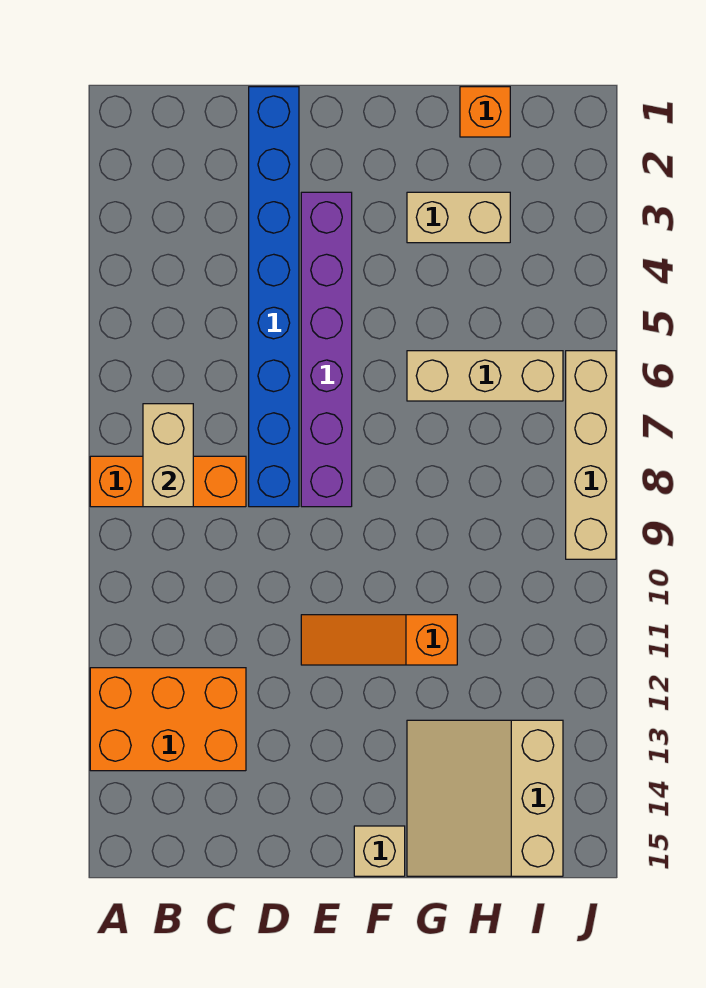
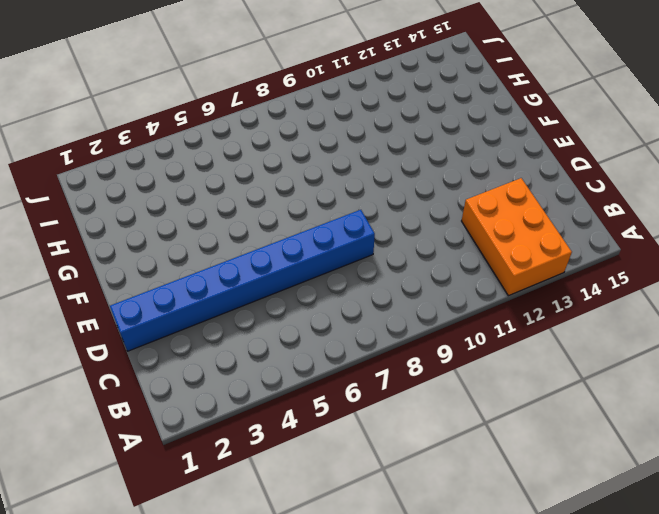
none -> orange 1x3 brick [90,456,246,507]
none -> purple 1x6 brick [301,192,352,507]
none -> orange 1x3 slope [301,615,457,665]

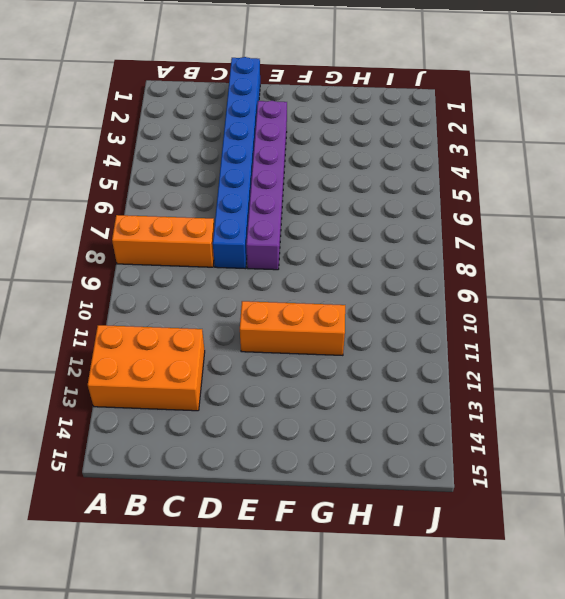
orange 1x3 brick [240,301,345,355] -> orange 1x3 slope [301,615,457,665]
none -> tan 1x1 brick [354,826,405,876]
none -> tan 1x2 brick [407,192,510,243]
none -> tan 1x3 brick [407,351,563,401]

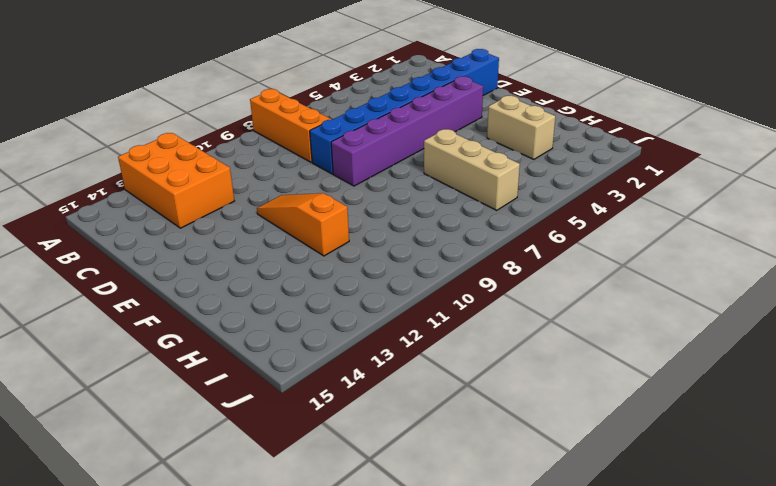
none -> tan 1x1 brick [354,826,405,876]
none -> tan 3x3 slope [407,720,563,876]
none -> orange 1x1 brick [460,87,510,137]

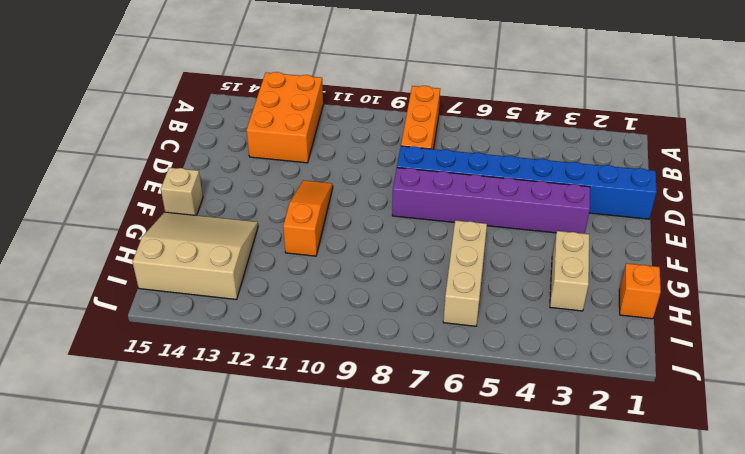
none -> tan 1x4 brick [566,351,616,559]
none -> tan 1x2 brick [143,404,193,507]

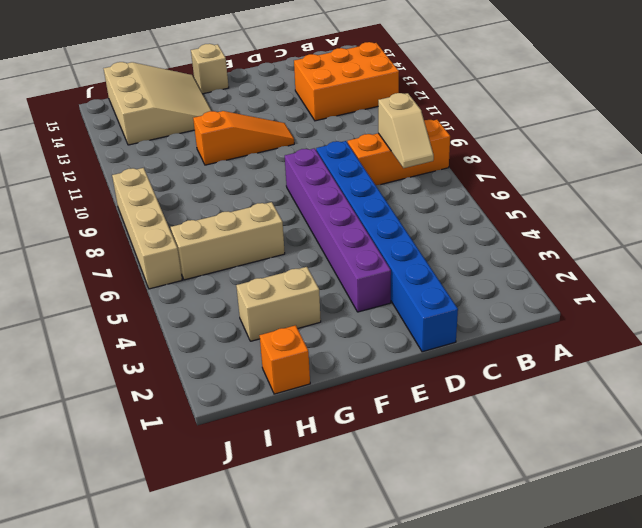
tan 1x2 slope [378,93,434,168] -> tan 1x2 brick [143,404,193,507]

